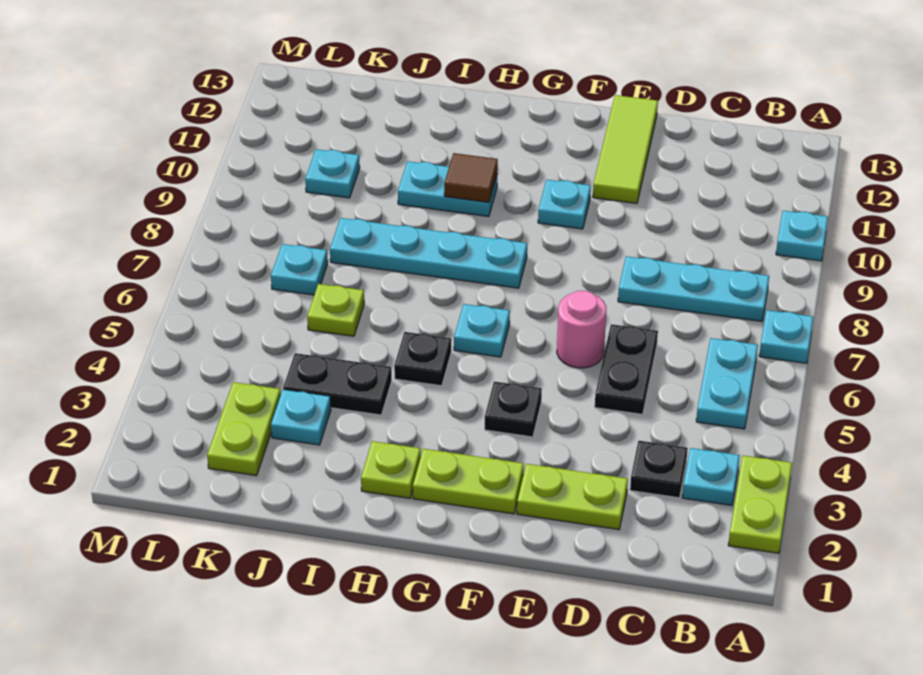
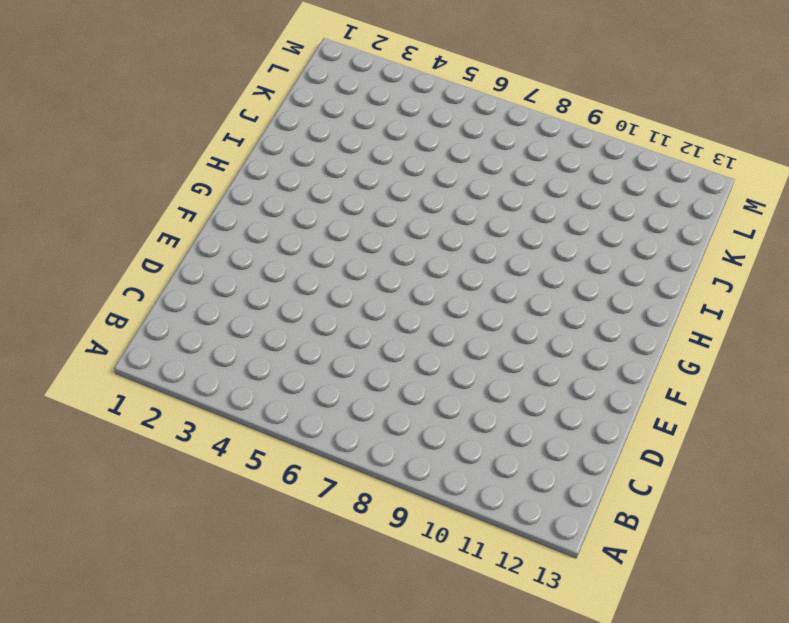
none -> lime 1x2 plate [728,456,792,553]
none -> cyan 1x1 plate [759,310,813,363]
none -> cyan 1x1 plate [776,211,828,261]

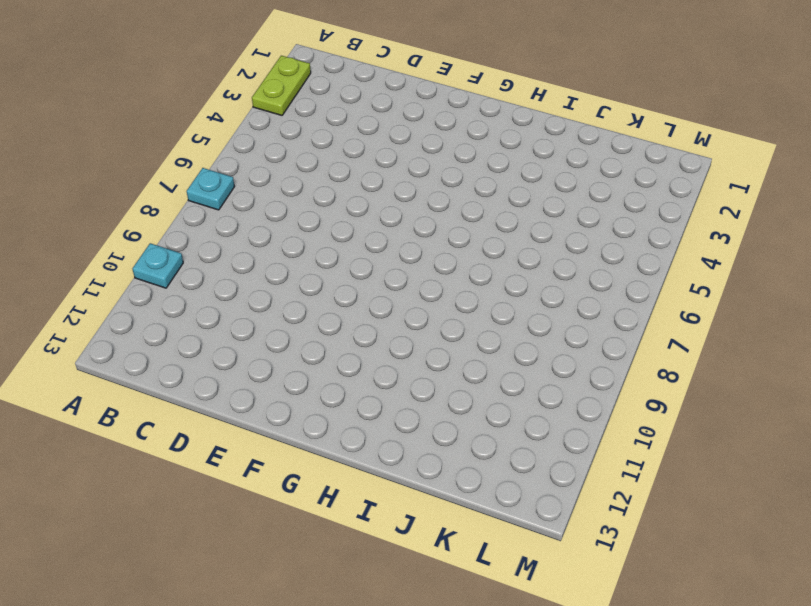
none -> cyan 1x1 plate [682,448,740,505]
none -> cyan 1x2 plate [696,338,758,429]
none -> cyan 1x3 plate [618,256,769,322]

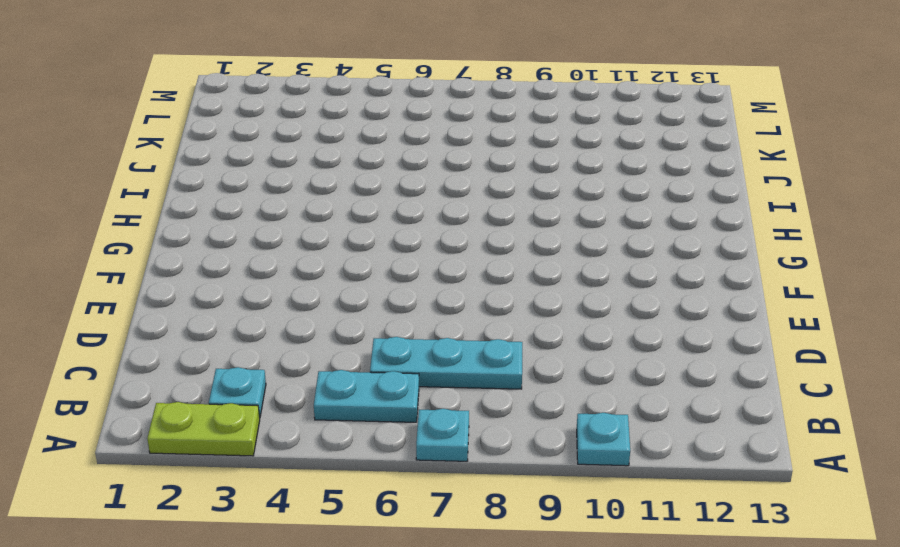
cyan 1x3 plate [370,337,522,389] -> cyan 1x3 plate turned to [618,256,769,322]
none -> black 1x1 plate [630,441,688,498]
none -> lime 1x2 plate [517,464,628,530]
none -> black 1x2 plate [595,324,658,414]

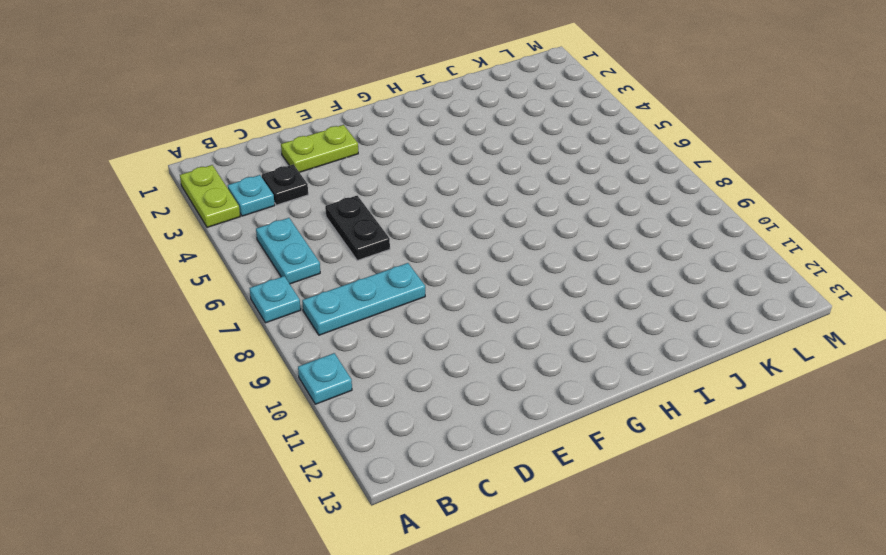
none -> pink 1x1 round brick [557,291,606,368]
none -> lime 1x3 tile [593,95,658,203]
none -> lime 1x2 plate [413,449,524,514]

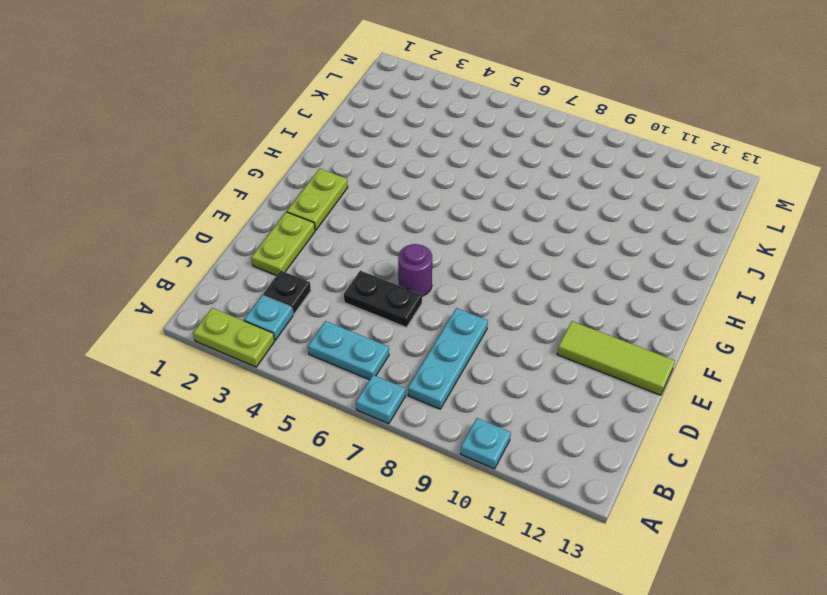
purple 1x1 round brick [398,244,432,296] -> pink 1x1 round brick [557,291,606,368]
none -> black 1x1 plate [485,382,542,437]
none -> cyan 1x1 plate [538,180,591,229]
none -> cyan 1x1 plate [454,304,510,357]

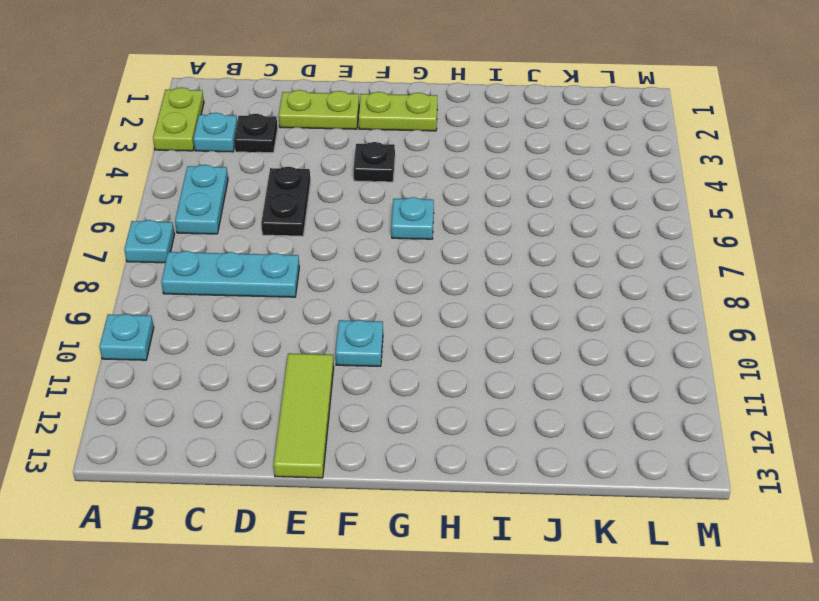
none -> pink 1x1 round brick [557,291,606,368]
none -> cyan 1x4 plate [330,218,527,288]
none -> lime 1x1 plate [361,441,421,498]

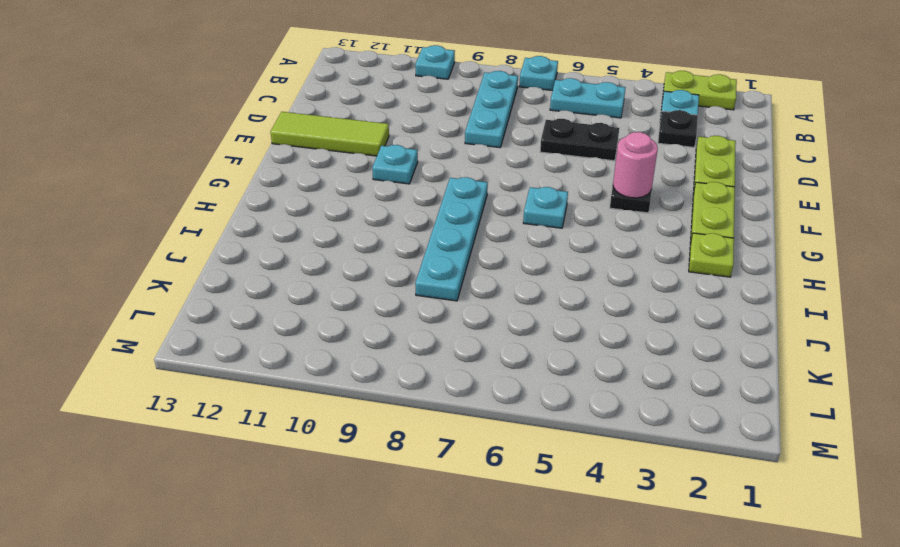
pink 1x1 round brick [613,132,658,198] -> pink 1x1 round brick moved to [557,291,606,368]
none -> black 1x1 plate [394,332,451,386]
none -> cyan 1x2 plate [398,161,497,217]
none -> black 1x2 plate [283,353,392,415]

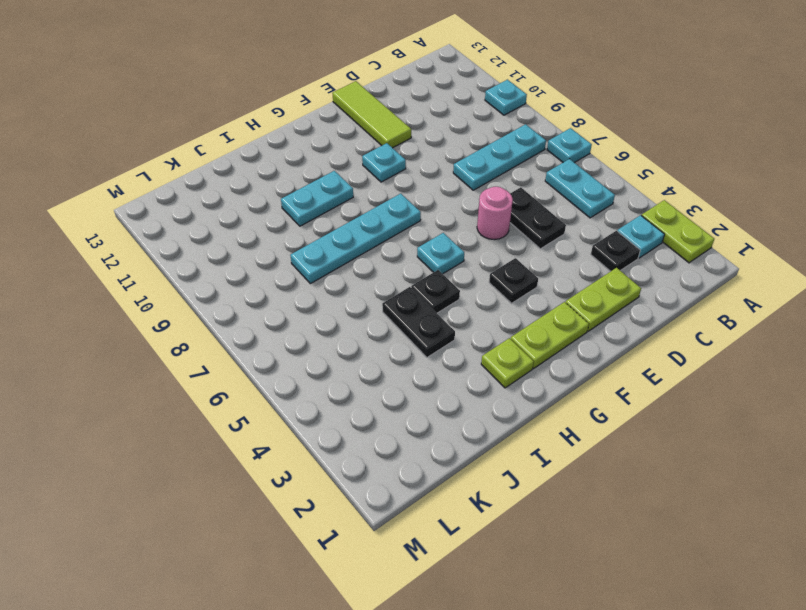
black 1x2 plate [382,287,455,357] -> black 1x2 plate turned to [283,353,392,415]
none -> cyan 1x1 plate [271,389,331,445]
none -> lime 1x1 plate [307,284,364,336]
none -> lime 1x2 plate [207,382,281,476]

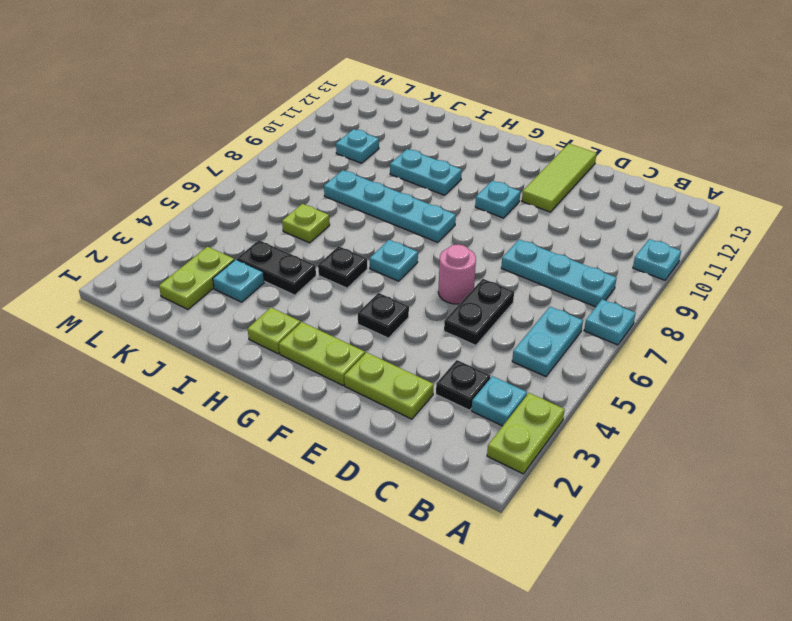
none -> cyan 1x1 plate [271,244,328,295]
none -> brown 1x1 tile [444,153,498,202]

